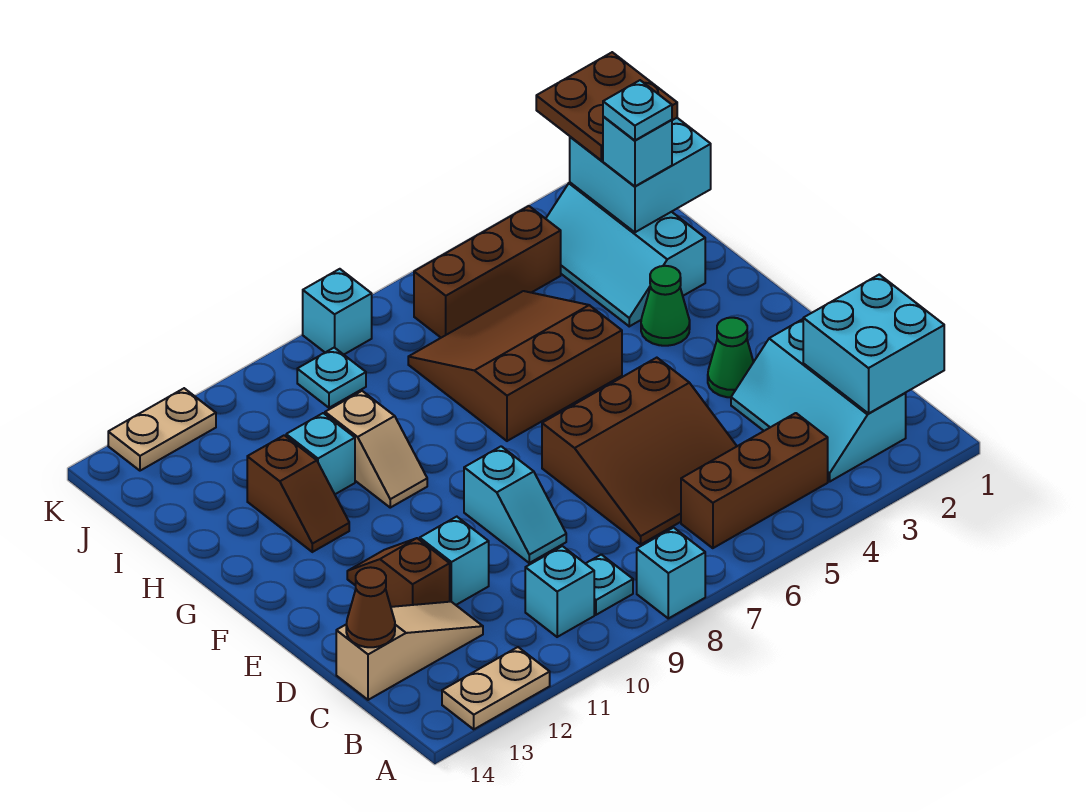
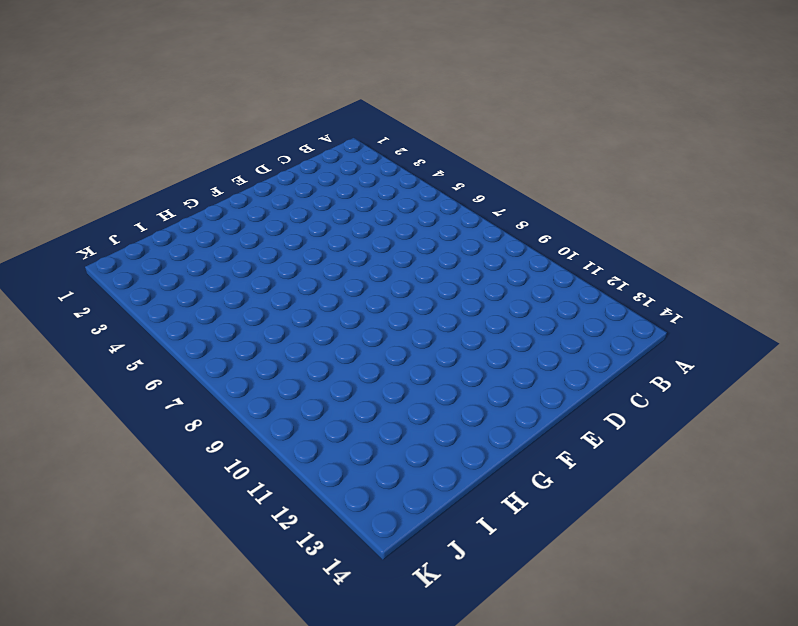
none -> cyan 1x1 brick [637,528,705,618]
none -> tan 1x2 plate [442,647,550,729]
none -> cyan 2x3 slope [731,319,906,482]

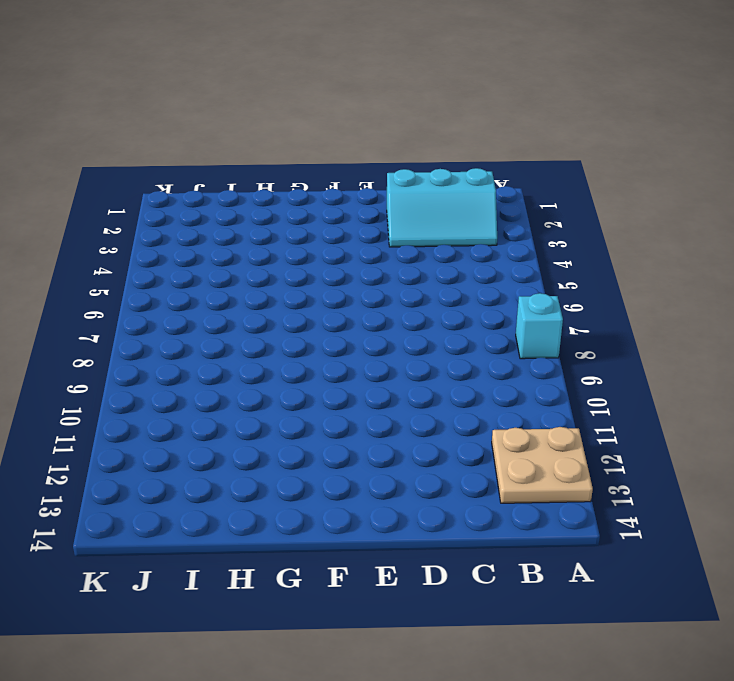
tan 2x2 plate [492,427,593,503] -> tan 1x2 plate [442,647,550,729]
none -> brown 1x3 brick [681,413,828,548]
none -> cyan 1x1 plate [586,555,633,615]
none -> cyan 1x1 brick [525,546,594,637]

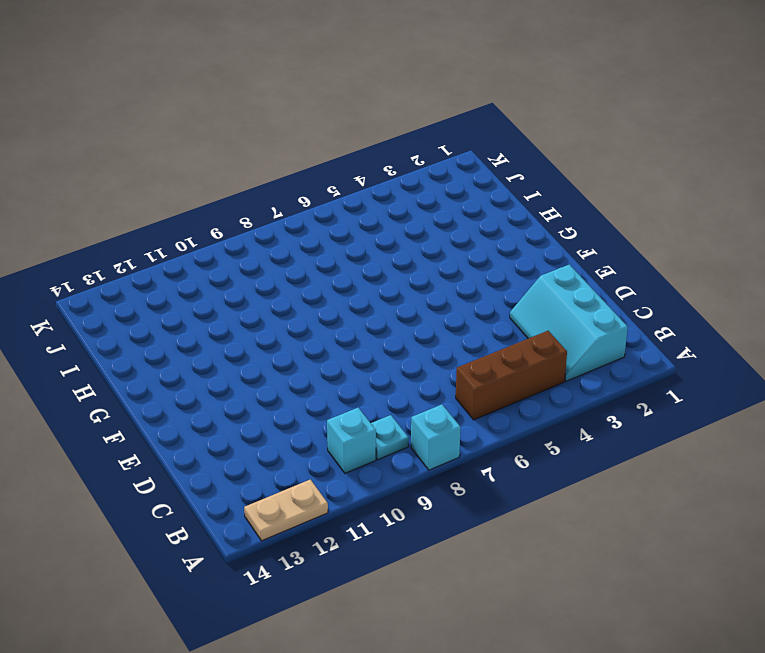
none -> brown 3x3 slope [542,358,737,544]
none -> tan 1x3 slope [336,602,483,700]
none -> cyan 1x2 slope [464,446,566,563]

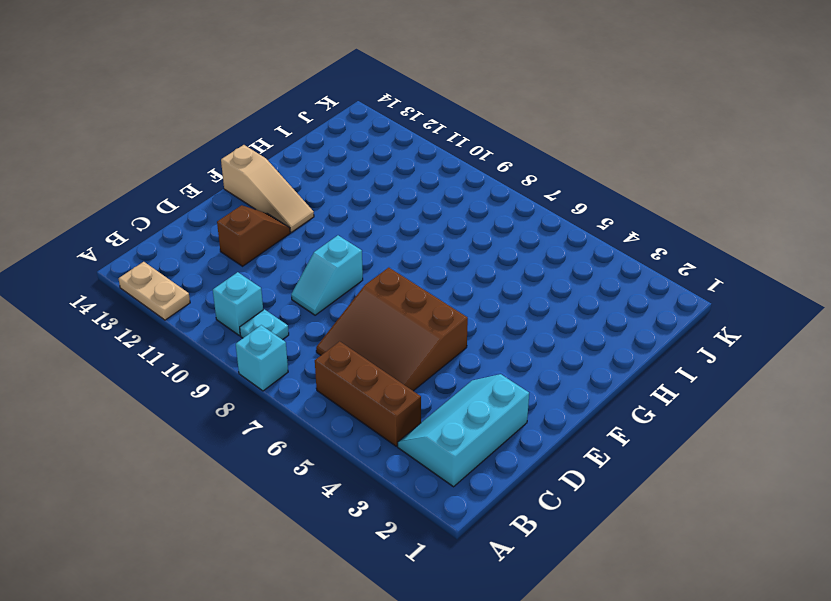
tan 1x3 slope [221,145,314,232] -> tan 1x3 slope moved to [336,602,483,700]
none -> cyan 1x1 brick [420,517,489,605]
none -> green 1x1 cone [708,318,753,397]
none -> green 1x1 cone [641,266,690,346]

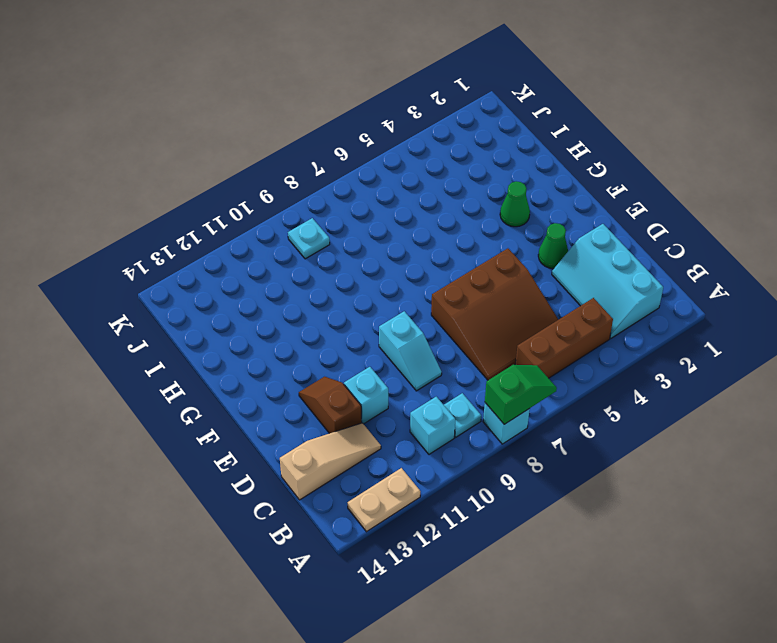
green 1x2 slope [485,365,557,424] -> none
none -> brown 3x3 slope [408,291,622,441]
none -> tan 1x2 slope [325,391,427,508]
none -> brown 1x2 slope [247,435,349,552]

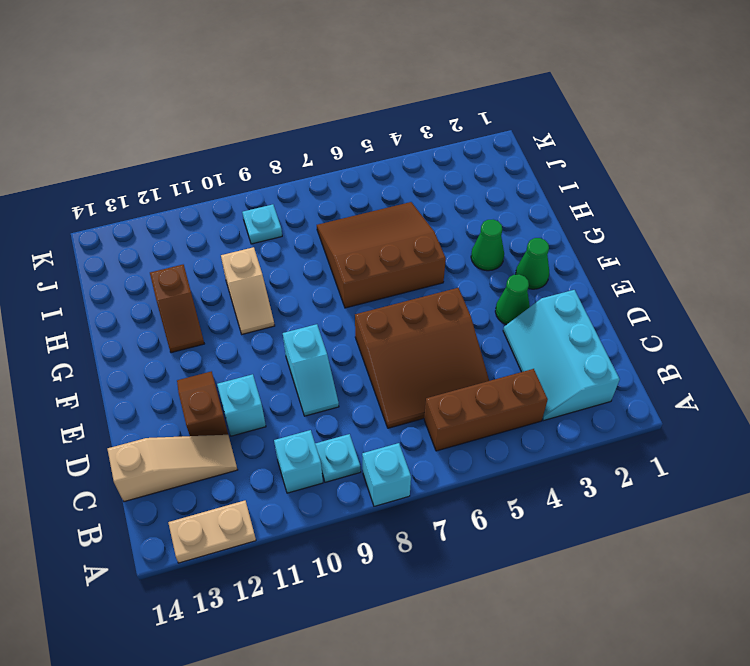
green 1x1 cone [516,238,549,289] -> none
none -> cyan 2x3 slope [546,183,705,326]
none -> cyan 1x1 brick [286,413,355,494]
none -> brown 1x3 brick [414,206,561,338]

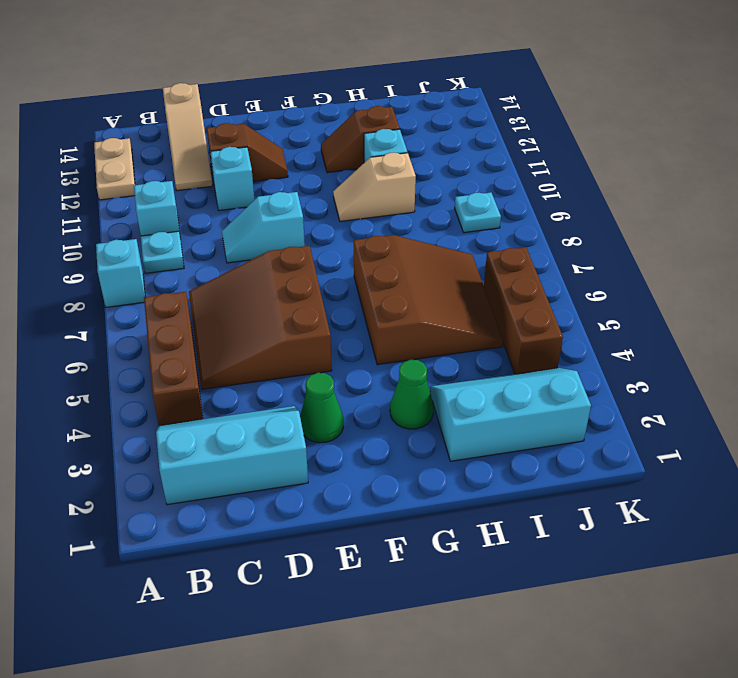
none -> cyan 1x1 brick [303,269,372,355]
none -> tan 1x2 plate [108,388,216,471]
none -> cyan 2x2 brick [803,275,944,413]

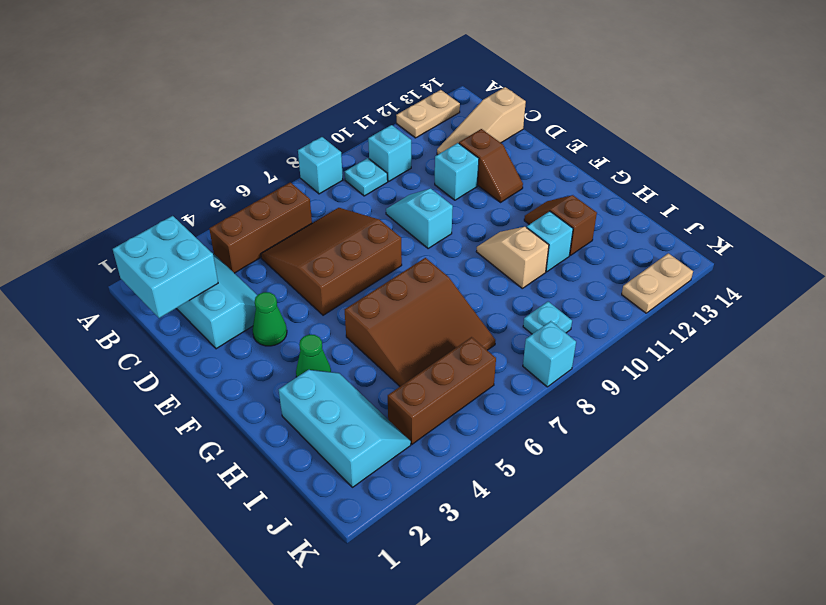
none -> brown 1x1 cone [346,567,395,647]
none -> cyan 2x2 brick [570,118,711,232]
none -> cyan 1x1 brick [603,116,672,186]

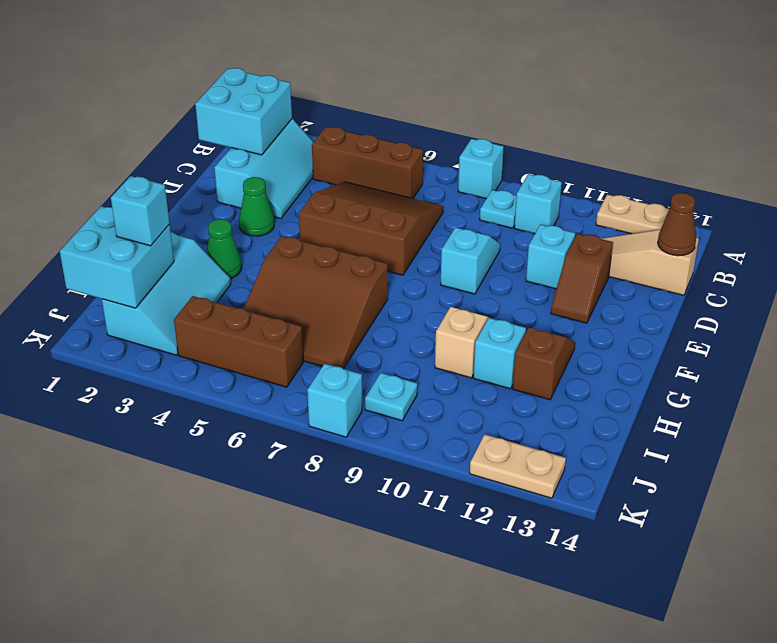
none -> brown 2x2 plate [536,52,677,161]
none -> cyan 1x1 plate [603,80,672,140]

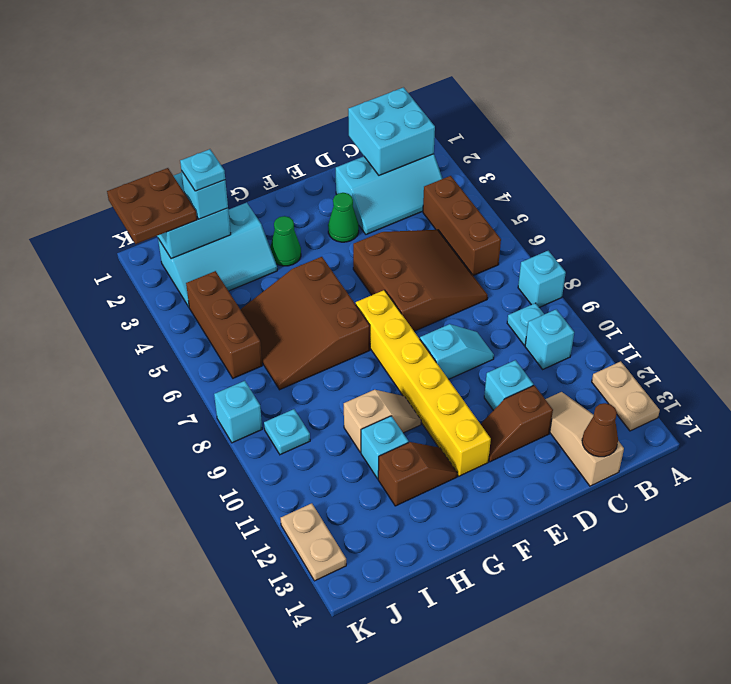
yellow 1x6 brick [356,290,491,476] -> none

